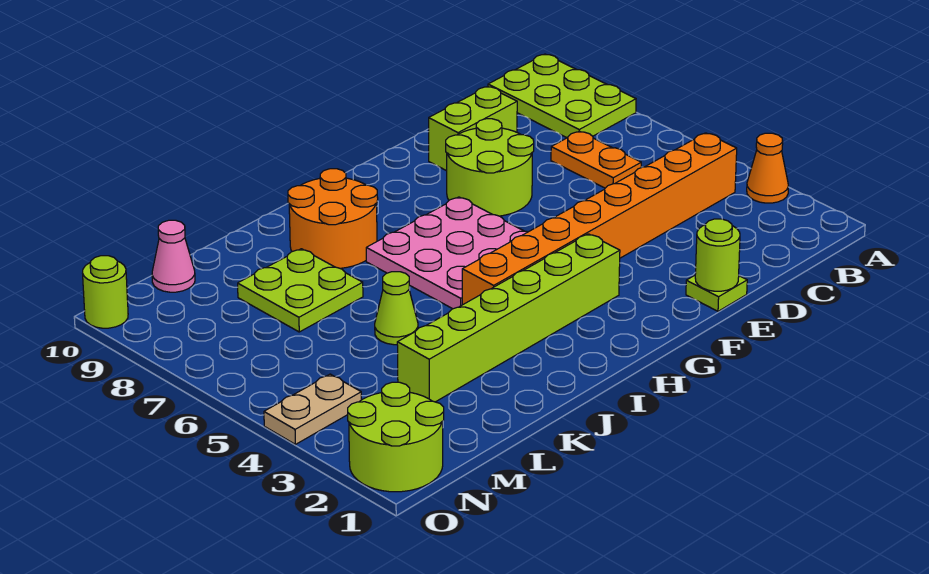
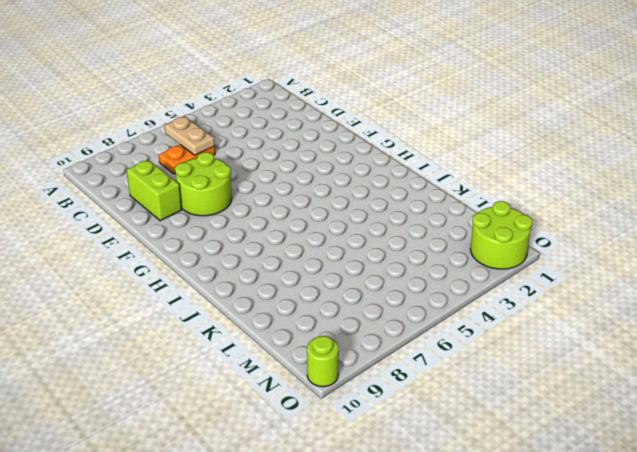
tan 1x2 plate [164,116,215,155] -> tan 1x2 plate moved to [264,374,361,444]
none -> orange 1x1 cone [747,133,788,203]
none -> lime 2x3 plate [488,54,636,138]
none -> orange 1x8 brick [462,133,737,305]

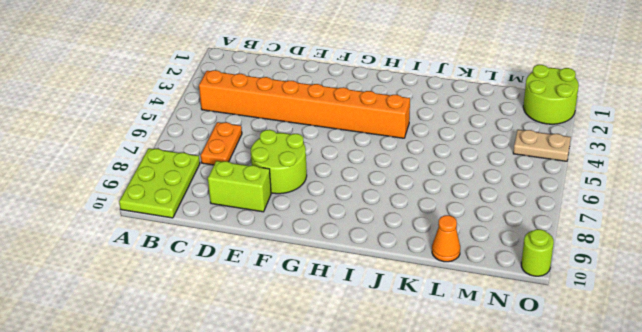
orange 1x1 cone [432,215,460,262] -> orange 1x1 cone moved to [747,133,788,203]
none -> lime 1x1 plate [686,275,747,311]
none -> lime 1x6 brick [397,234,620,402]
none -> pink 3x3 plate [366,197,527,309]

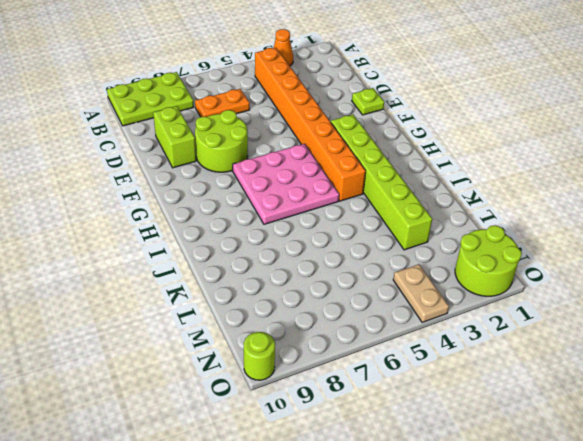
none -> orange 2x2 round brick [288,169,378,268]
none -> lime 1x1 cone [375,272,418,345]
none -> lime 2x2 plate [238,249,363,332]

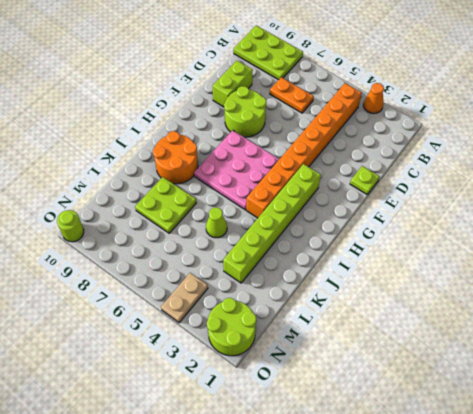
none -> pink 1x1 cone [152,220,195,292]
none -> lime 1x1 round brick [695,219,740,291]

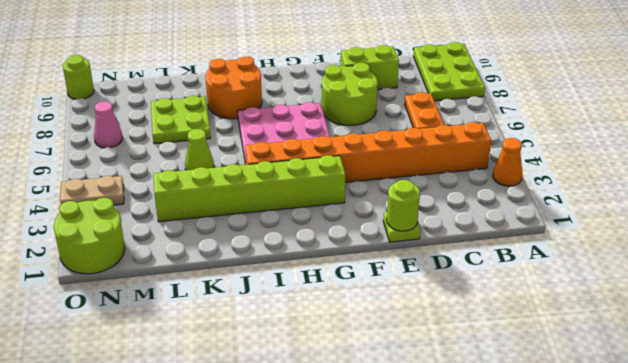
pink 1x1 cone [94,101,123,148] -> pink 1x1 cone moved to [152,220,195,292]

